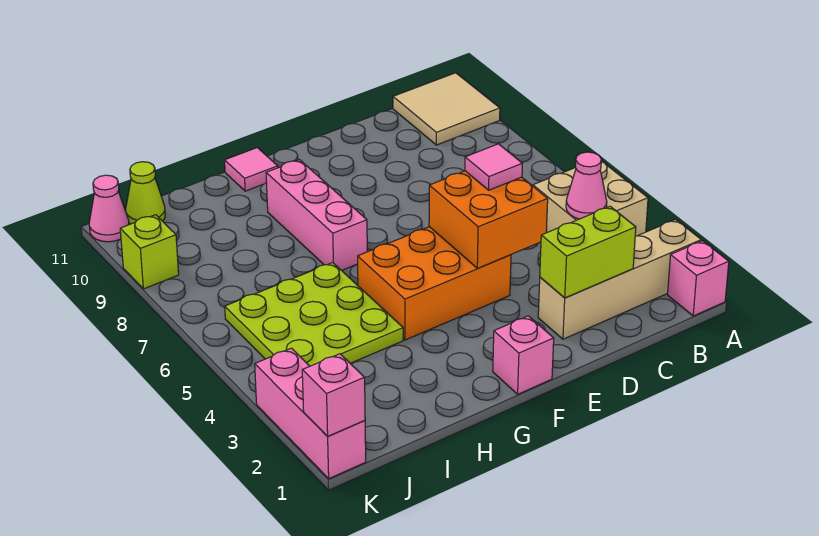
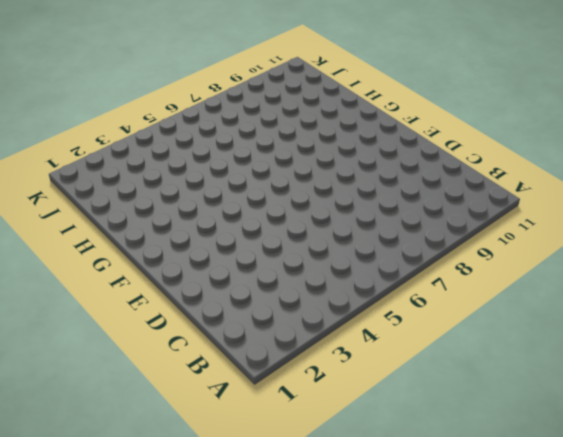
none -> pink 1x1 brick [668,241,729,316]
none -> tan 1x4 brick [538,220,701,339]
none -> tan 2x2 brick [533,161,648,236]

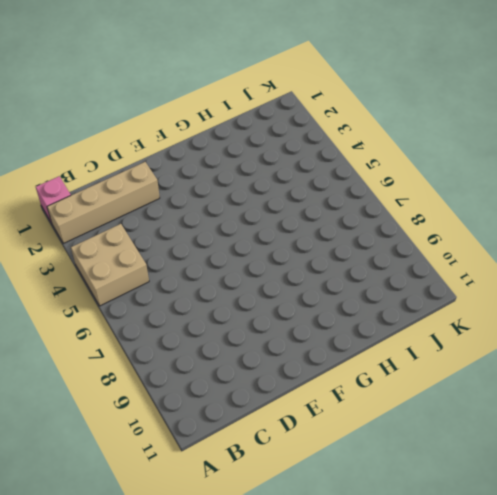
none -> tan 2x2 tile [393,73,500,145]
none -> orange 2x3 brick [358,227,511,340]
none -> pink 1x1 brick [493,316,554,394]

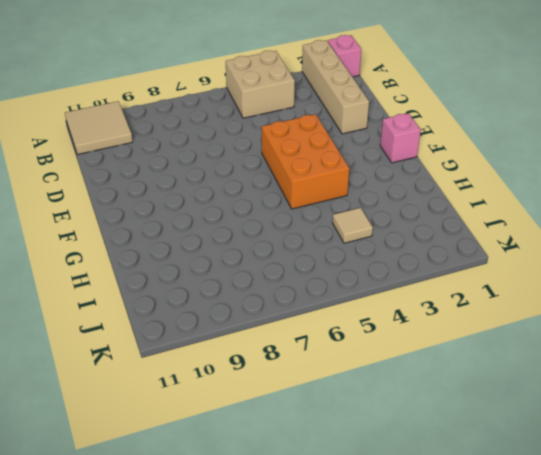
tan 1x1 tile [333,208,373,243] -> lime 3x3 plate [225,263,403,366]
none -> pink 1x3 brick [266,160,367,270]
none -> pink 1x1 tile [225,148,278,191]
none -> lime 1x1 cone [126,162,165,224]

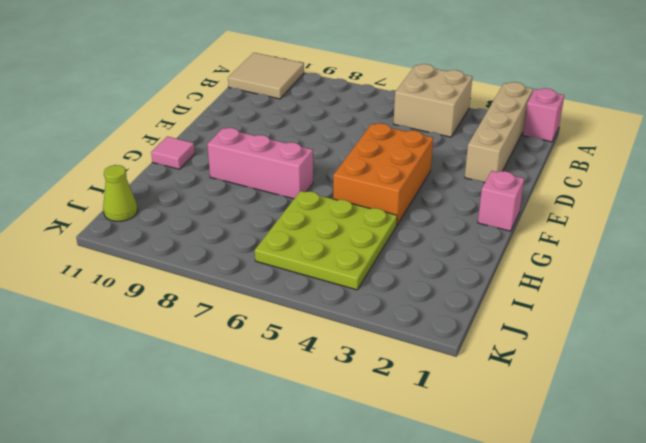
none -> pink 1x3 brick [255,348,366,479]
none -> lime 1x1 brick [120,215,179,289]
none -> pink 1x1 cone [89,175,129,242]

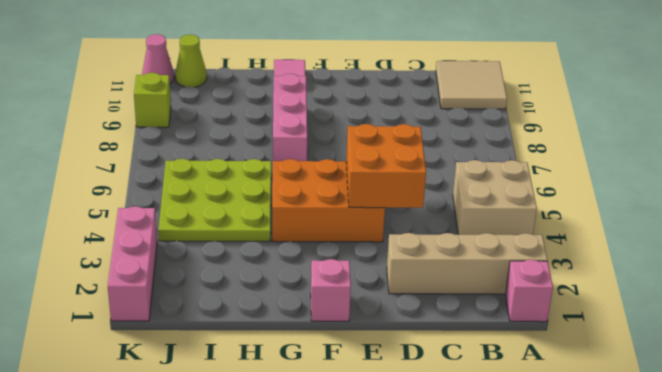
none -> pink 1x1 cone [566,152,607,219]
none -> lime 1x2 brick [540,207,636,298]
none -> pink 1x1 brick [302,354,365,436]

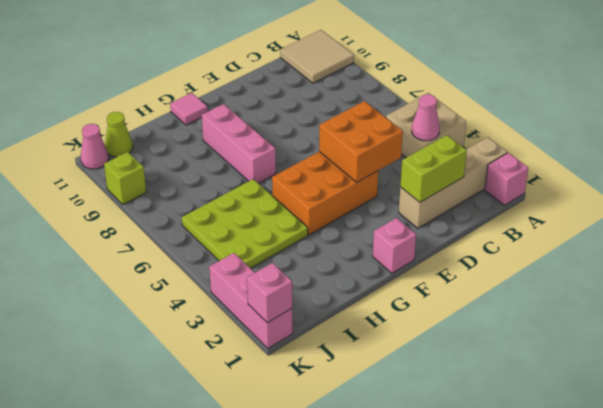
none -> pink 1x1 tile [465,144,522,190]

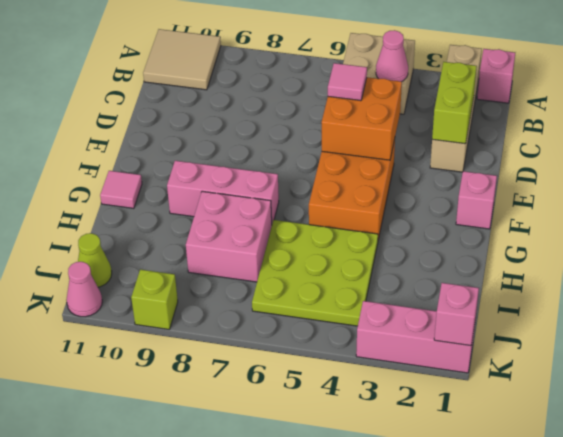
pink 2x2 brick [186,191,272,282] -> none

